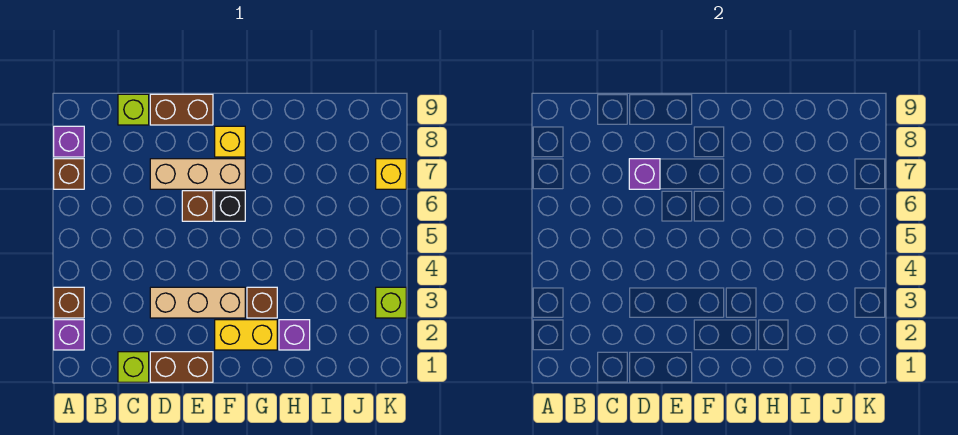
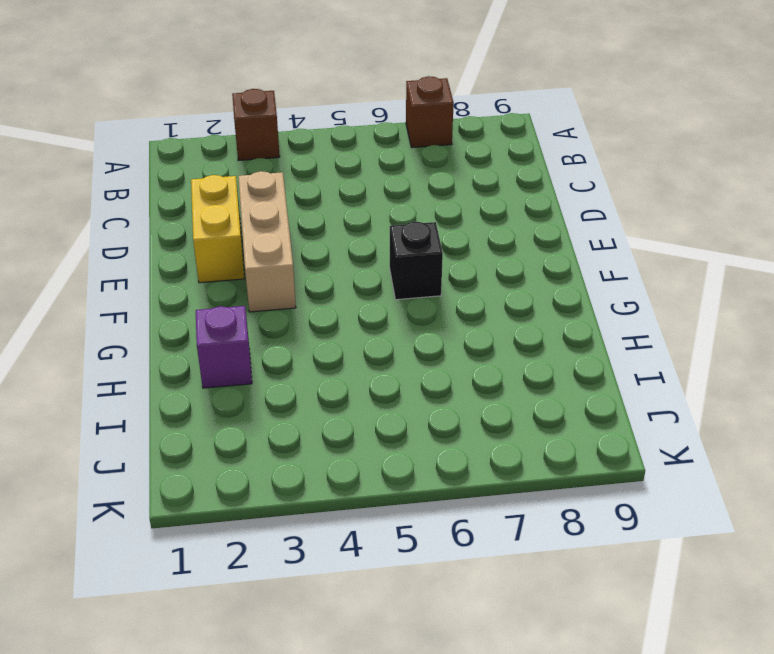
yellow 1x2 brick [191,175,244,283] -> yellow 1x2 brick moved to [215,320,277,350]
none -> purple 1x1 brick [54,320,84,350]
none -> purple 1x1 brick [54,126,84,157]
none -> lime 1x1 brick [118,352,149,382]

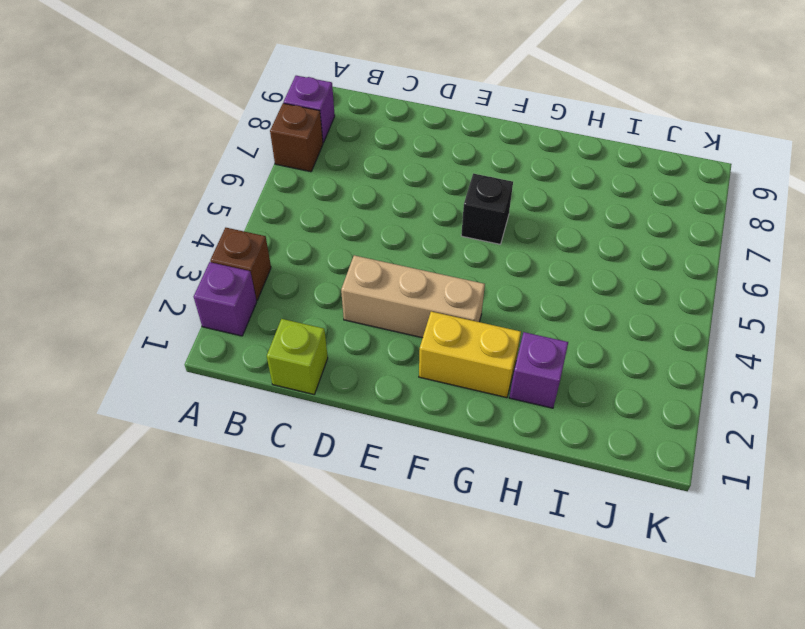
none -> lime 1x1 brick [118,94,149,125]
none -> brown 1x2 brick [150,352,213,382]
none -> tan 1x3 brick [150,159,245,189]

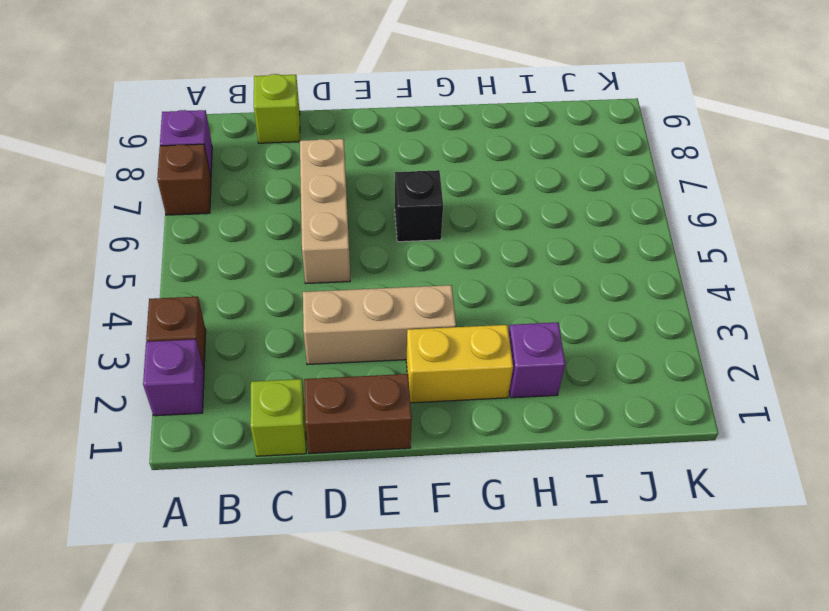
tan 1x3 brick [300,139,350,284] -> tan 1x3 brick turned to [150,159,245,189]
none -> brown 1x2 brick [150,94,213,125]
none -> brown 1x1 brick [182,191,213,221]
none -> yellow 1x1 brick [215,126,245,157]

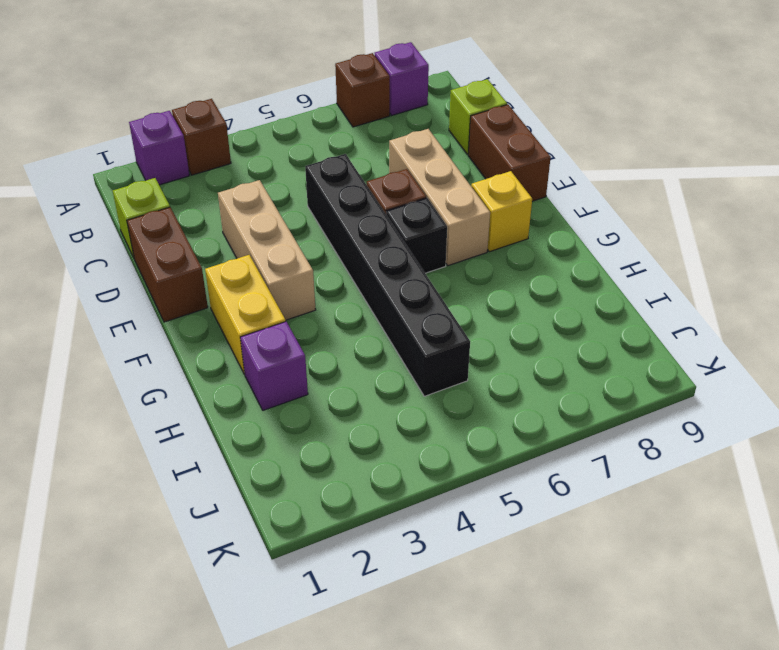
black 1x6 brick [305,154,470,396] -> none
none -> brown 1x1 brick [247,287,277,318]
none -> lime 1x1 brick [376,287,406,318]
none -> yellow 1x1 brick [376,159,406,189]

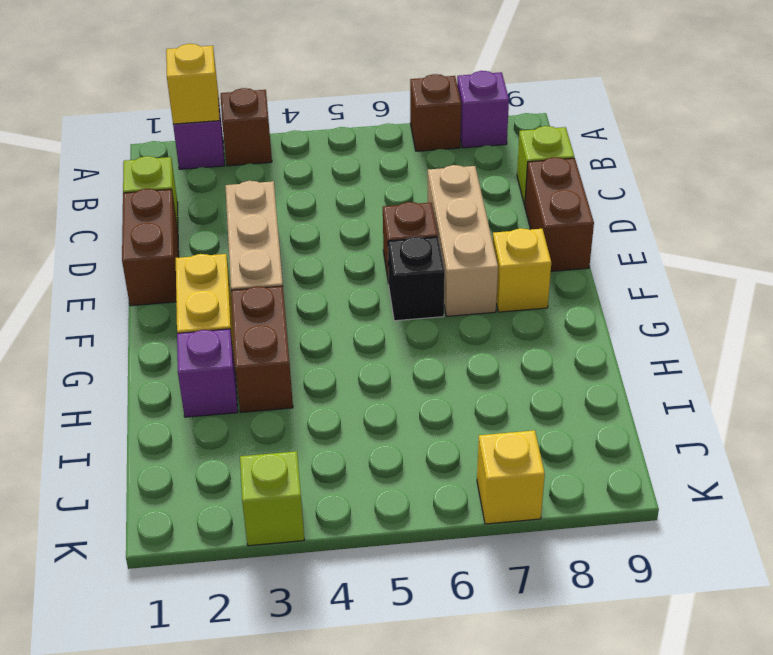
yellow 1x1 brick [166,44,220,124] -> none
brown 1x2 brick [231,286,293,412] -> brown 1x1 brick [247,287,277,318]
none -> purple 1x1 brick [629,159,660,189]

